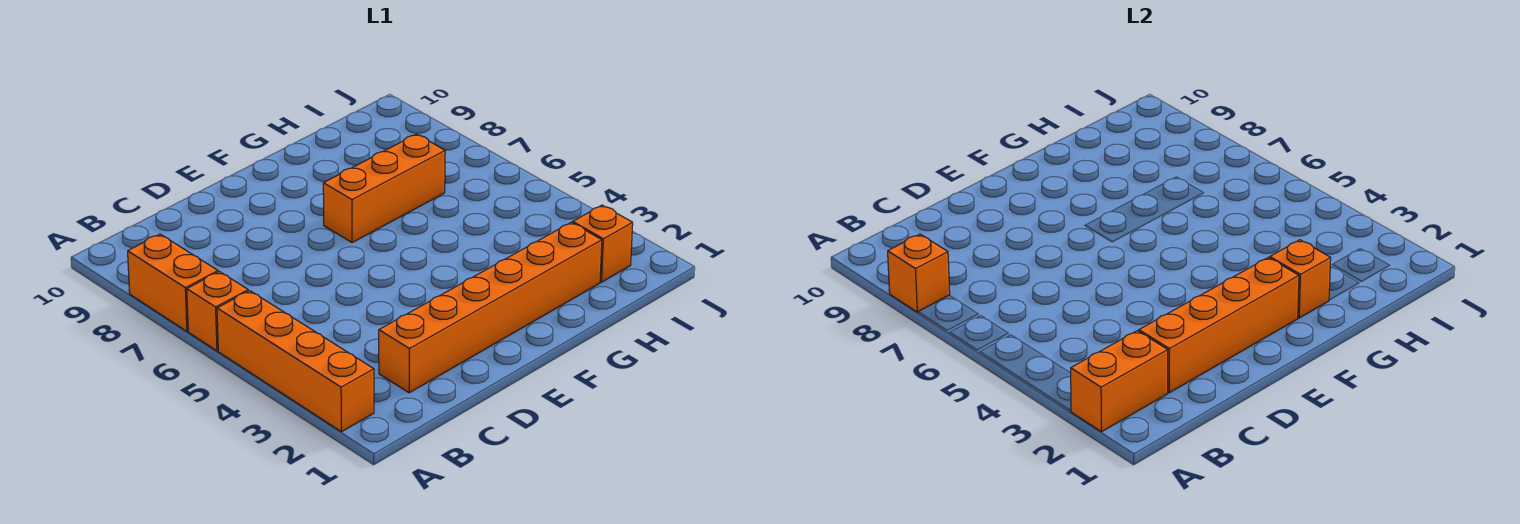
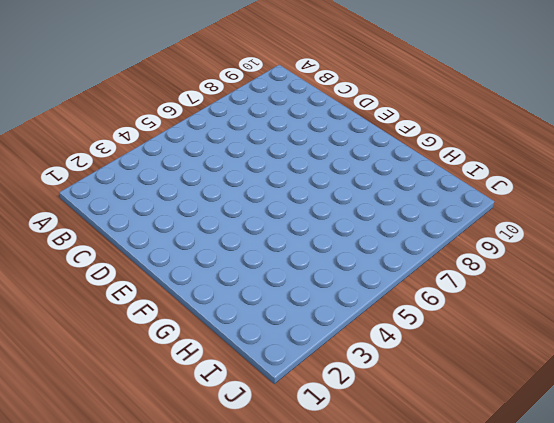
none -> orange 1x4 brick [217,291,374,432]
none -> orange 1x1 brick [187,272,248,351]

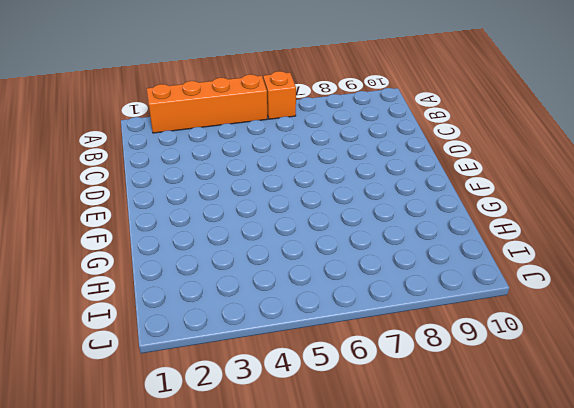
none -> orange 1x2 brick [128,234,218,331]
none -> orange 1x6 brick [379,222,602,393]

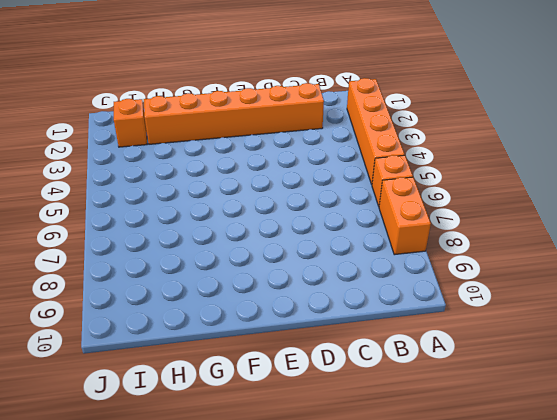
none -> orange 1x3 brick [323,134,445,243]
none -> orange 1x2 brick [1071,331,1168,432]

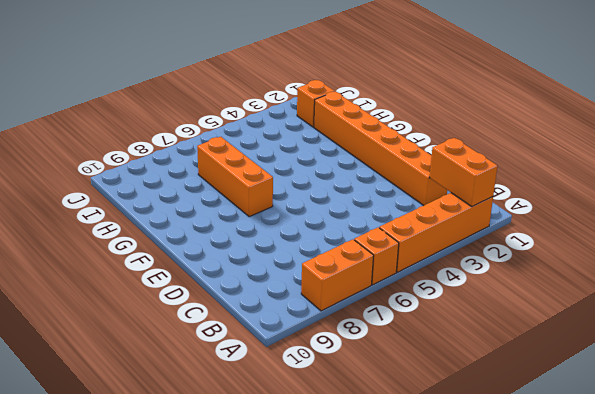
none -> orange 1x1 brick [888,234,950,312]
none -> orange 1x4 brick [1139,258,1299,393]

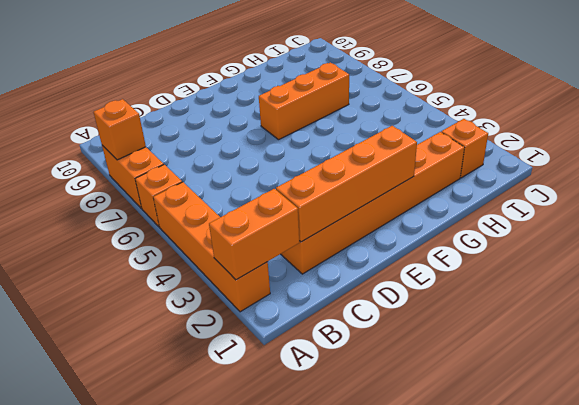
none -> orange 1x1 brick [1270,240,1331,318]

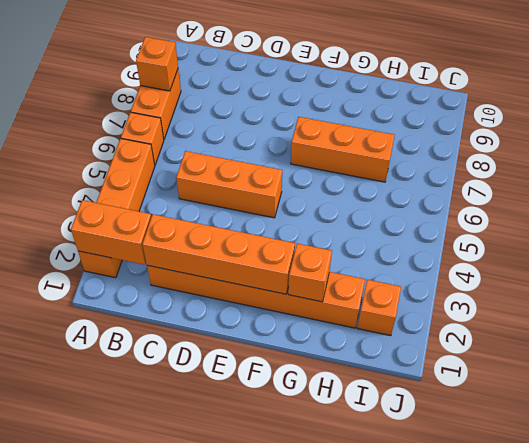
orange 1x3 brick [176,151,282,218] -> none

